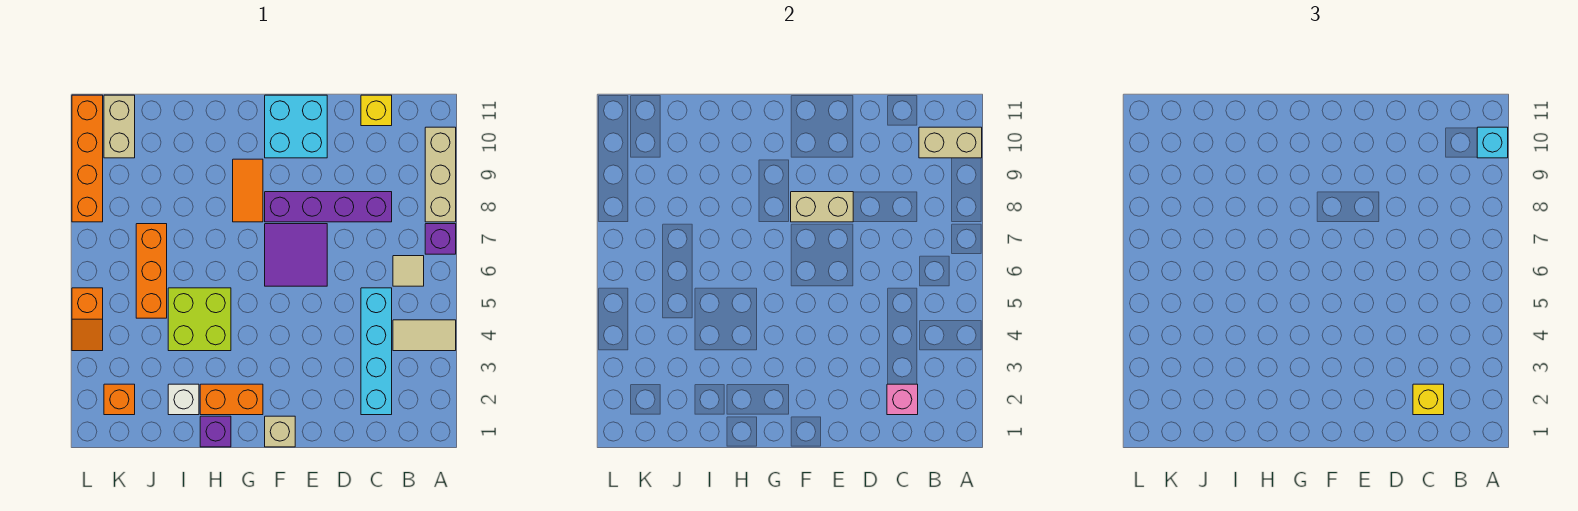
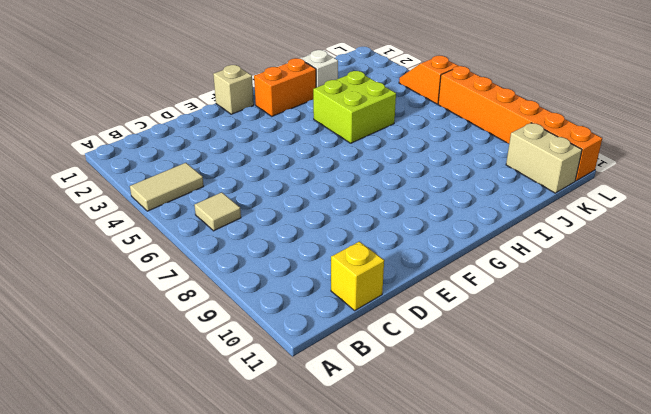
orange 1x6 brick [438,66,602,181] -> orange 1x4 brick [72,95,103,222]
none -> purple 1x1 brick [425,224,456,254]
none -> tan 1x3 brick [425,127,456,222]
none -> cyan 1x4 brick [361,288,392,415]

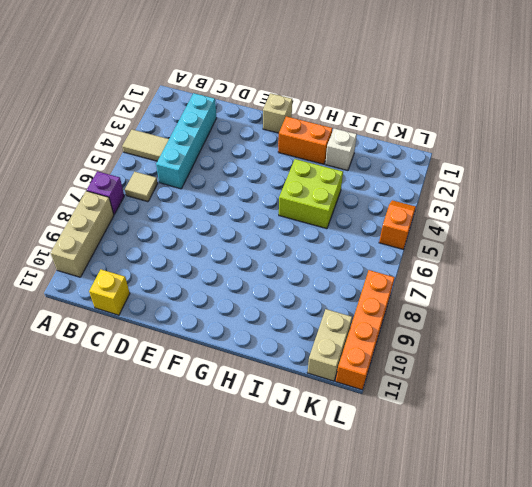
none -> purple 1x4 brick [265,192,392,222]
none -> purple 2x2 tile [265,224,327,286]
none -> cyan 2x2 brick [265,95,327,158]

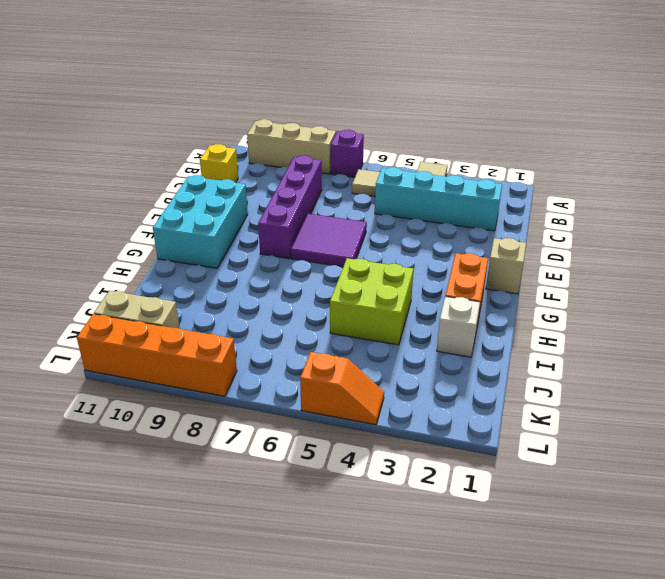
cyan 2x3 brick [153,175,248,268] -> cyan 2x2 brick [265,95,327,158]
none -> orange 1x2 tile [233,159,263,222]
none -> purple 1x1 brick [200,416,231,447]
none -> orange 1x3 brick [136,224,167,318]

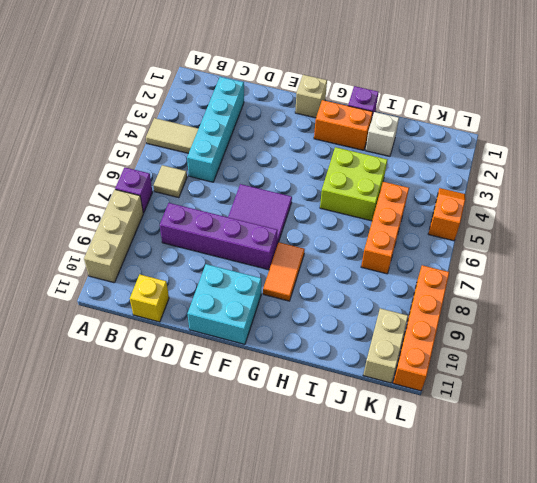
none -> orange 1x1 brick [104,384,135,415]
none -> tan 1x2 brick [919,127,982,158]
none -> pink 1x1 brick [887,384,918,415]

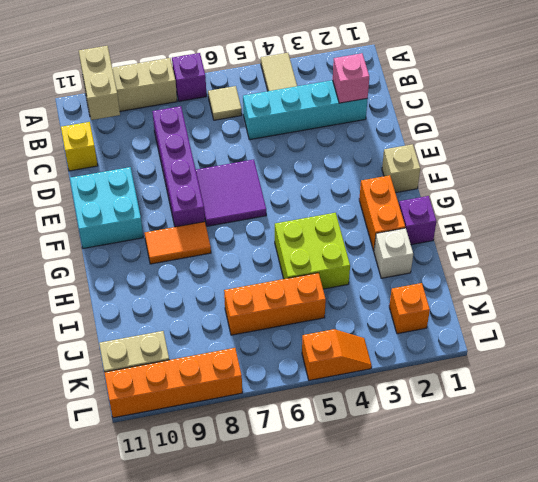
none -> tan 1x2 brick [791,192,853,222]
none -> cyan 1x1 brick [1477,127,1508,158]
none -> yellow 1x1 brick [1413,384,1444,415]

